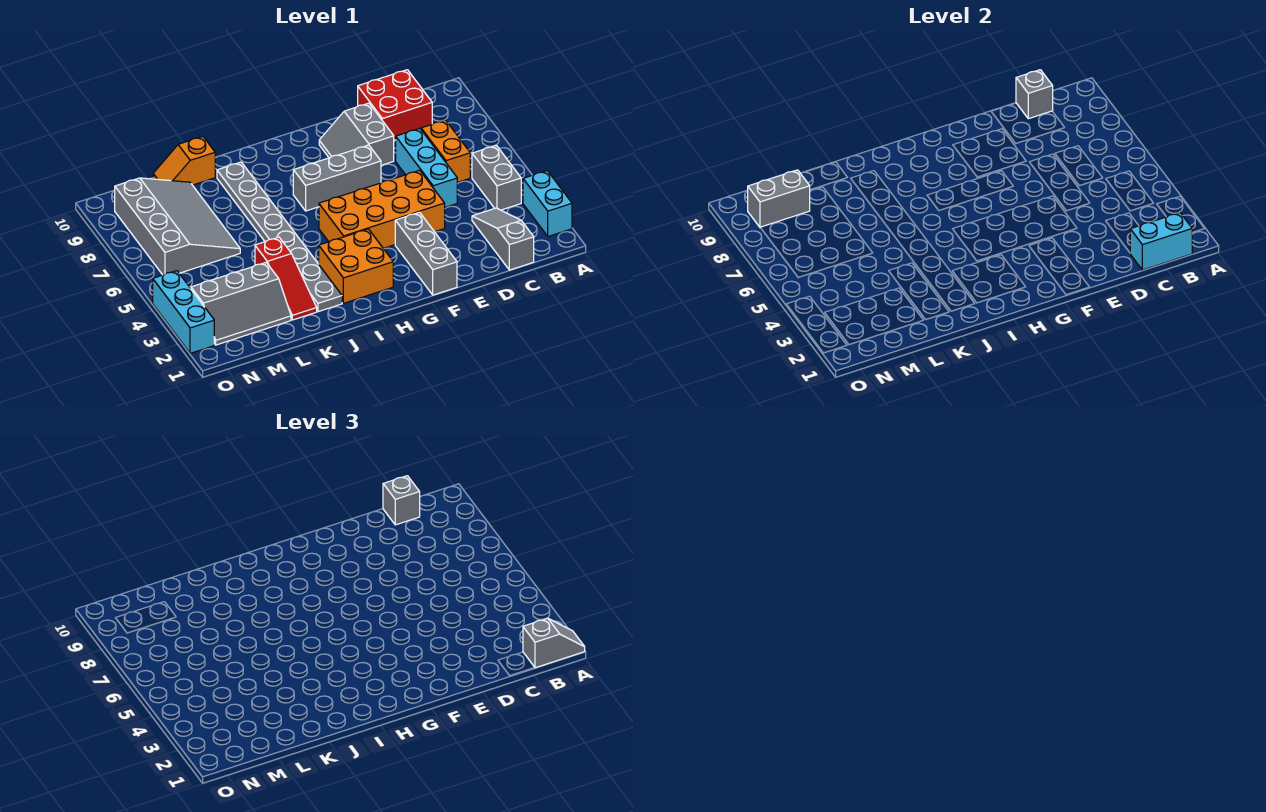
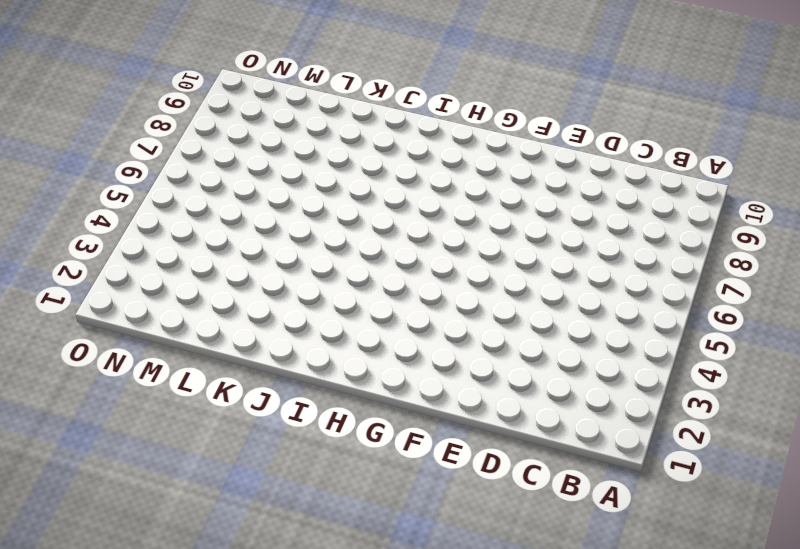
none -> cyan 1x2 brick [523,171,572,237]
none -> grey 1x2 brick [472,145,521,210]
none -> grey 1x3 slope [472,208,534,270]

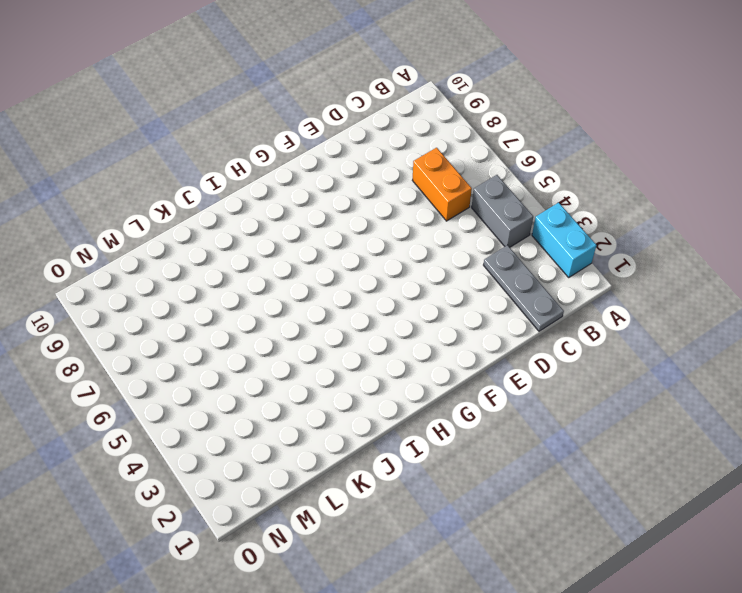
grey 1x3 plate [484,245,564,331] -> grey 1x3 slope [472,208,534,270]
none -> red 2x2 brick [358,70,432,140]
none -> cyan 1x3 brick [396,128,457,207]
none -> orange 2x4 brick [319,170,445,249]

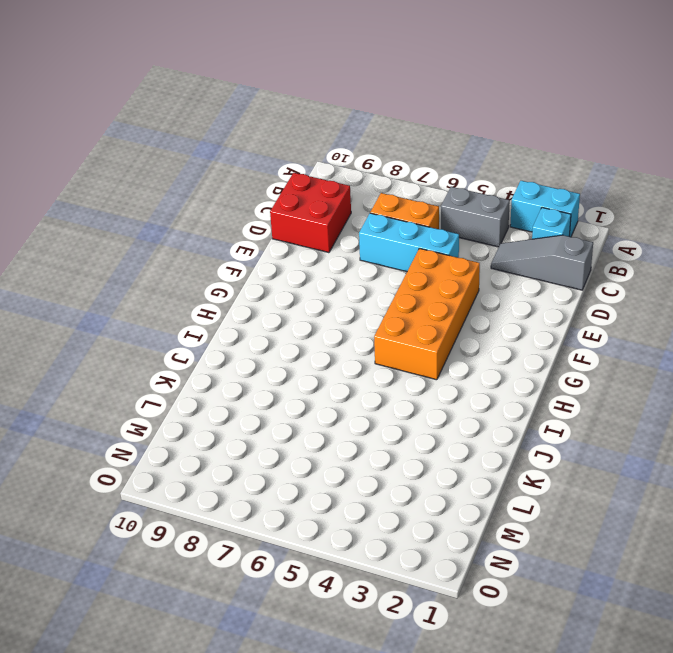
cyan 1x1 brick [532,208,571,239] -> none
none -> grey 2x2 slope [319,103,394,165]
none -> grey 1x3 brick [395,212,457,295]
none -> grey 1x3 brick [293,145,381,211]

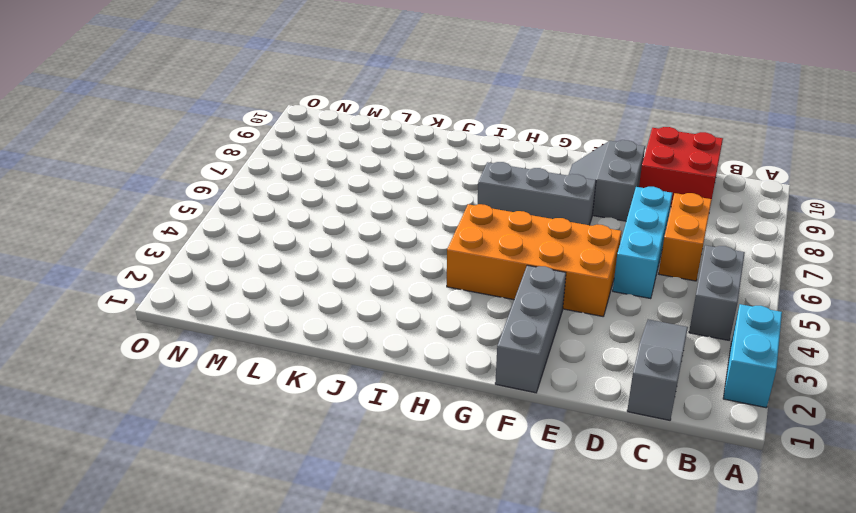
none -> orange 2x2 brick [319,229,393,303]
none -> grey 1x8 plate [217,162,342,312]
none -> red 1x3 slope [255,237,317,320]

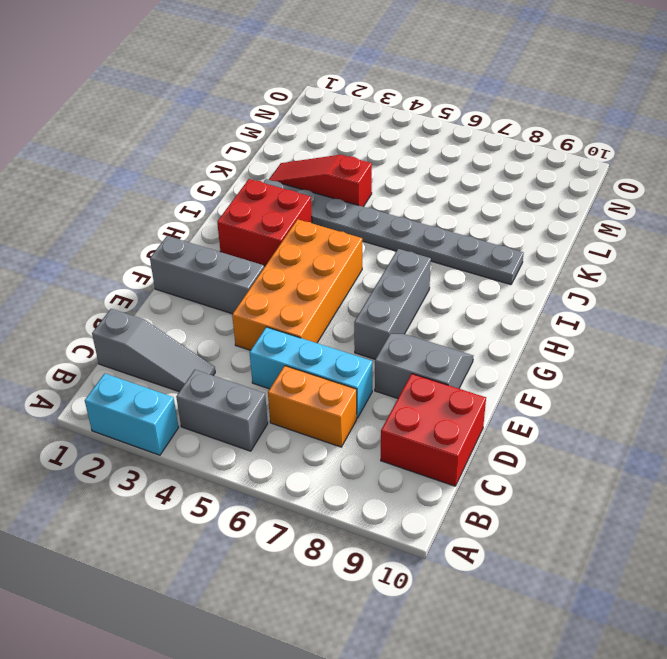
red 2x2 brick [217,179,312,266] -> orange 2x2 brick [319,229,393,303]
none -> orange 1x2 slope [153,136,215,185]
none -> grey 2x3 slope [191,263,291,345]
none -> grey 3x4 slope [115,178,240,275]

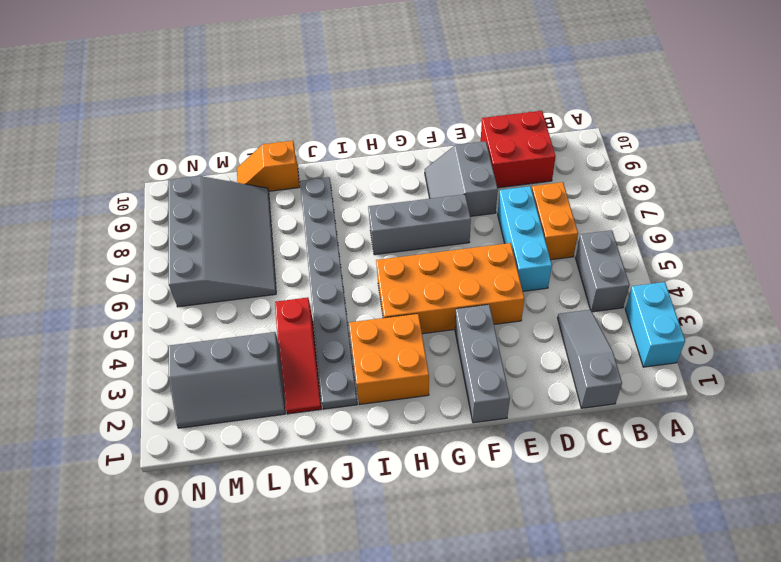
none -> cyan 1x3 brick [153,271,214,353]
none -> cyan 1x2 brick [1130,213,1192,270]
none -> grey 1x1 brick [1016,70,1053,119]

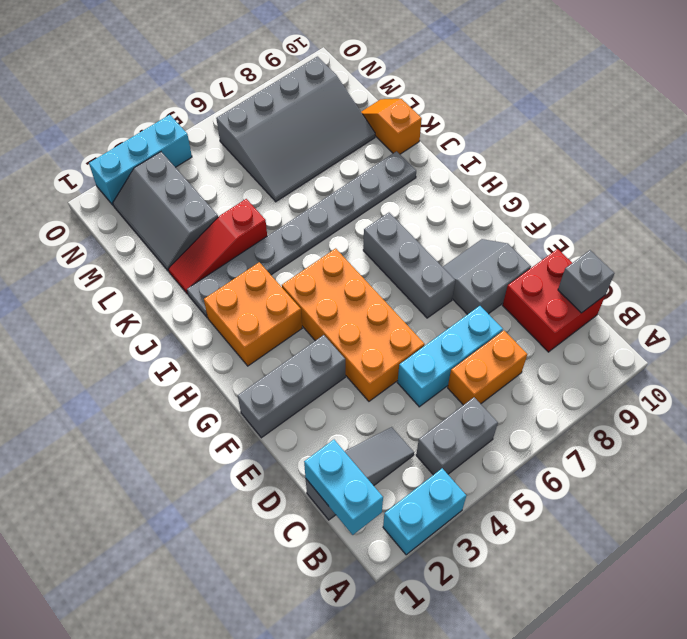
none -> grey 1x2 brick [748,170,810,227]
none -> grey 1x2 slope [523,618,585,668]
none -> grey 1x1 brick [383,476,420,525]

